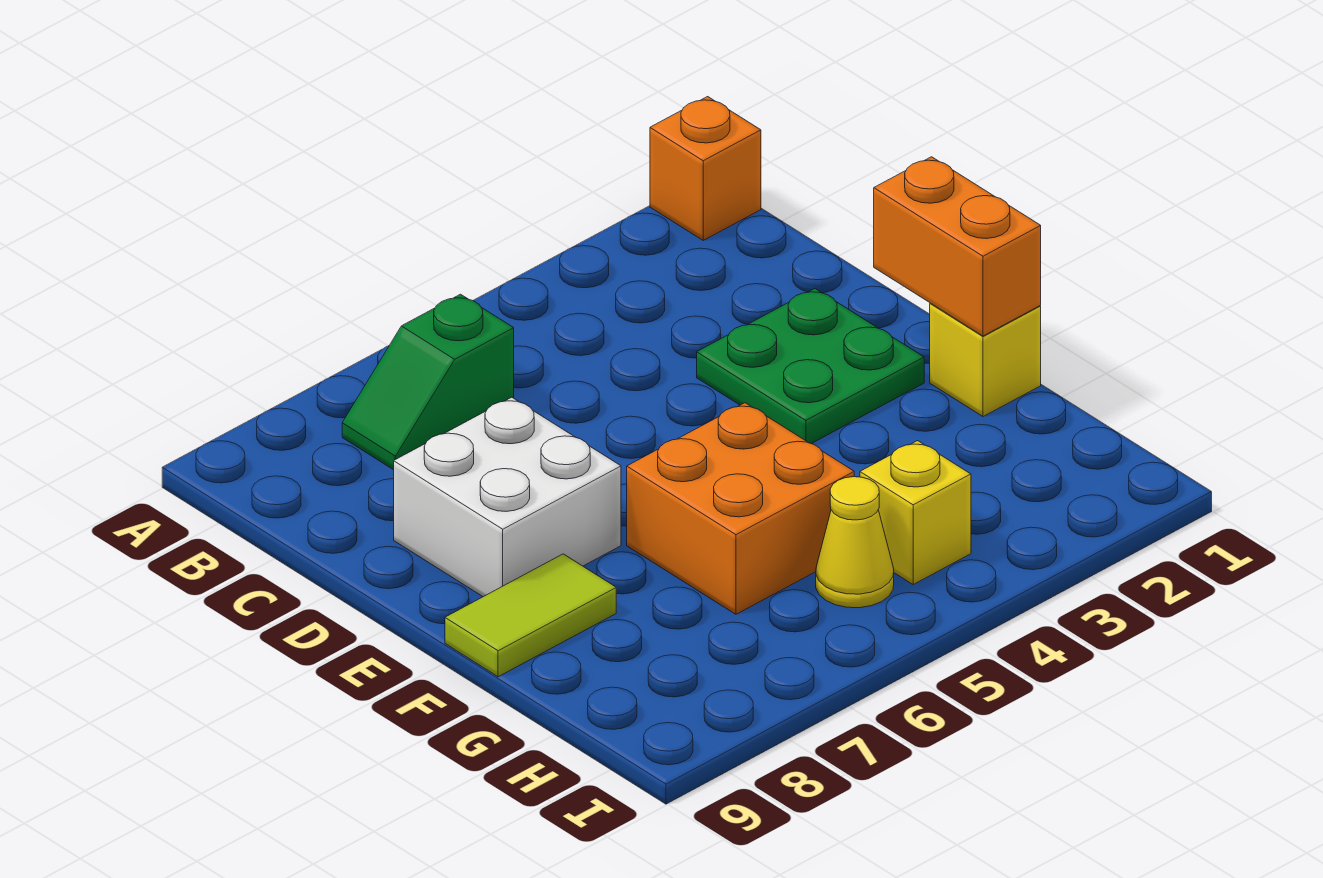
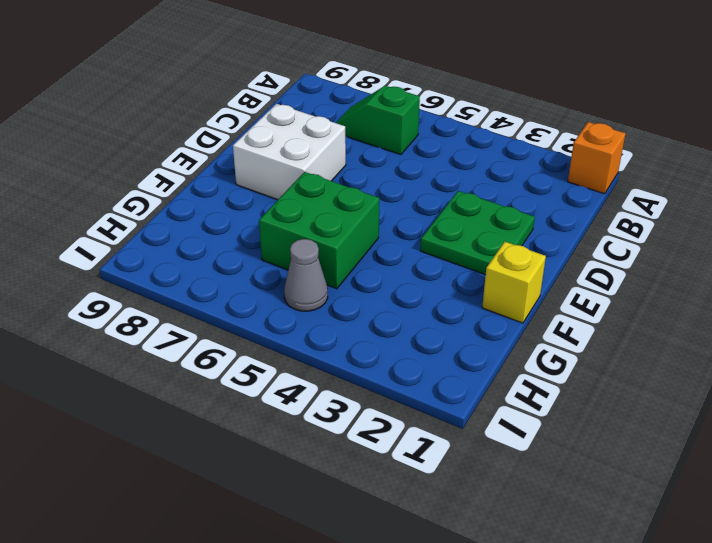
green 2x2 brick [259,172,379,289] -> orange 2x2 brick [627,403,854,614]
grey 1x1 cone [284,239,328,311] -> yellow 1x1 cone [816,477,894,608]
none -> lime 1x2 tile [445,554,616,677]
none -> yellow 1x1 brick [860,441,971,584]

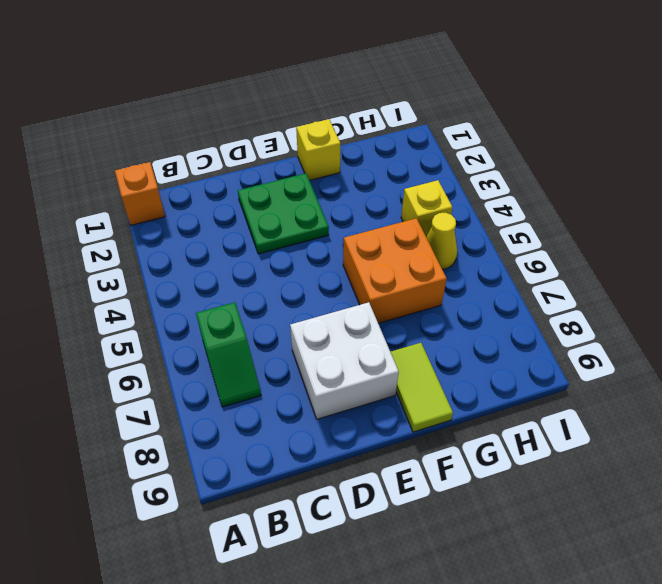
none -> orange 1x2 brick [874,157,1041,336]

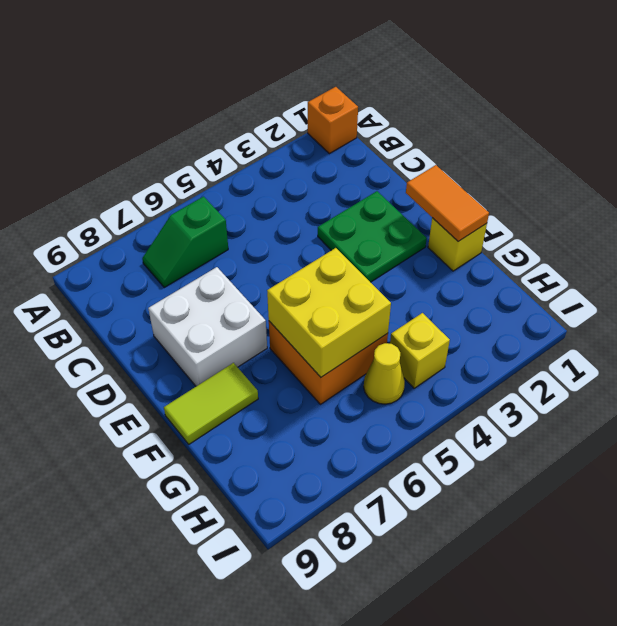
orange 1x2 tile [406,165,489,241] -> orange 1x2 brick [874,157,1041,336]
yellow 2x2 brick [267,248,391,377] -> none

